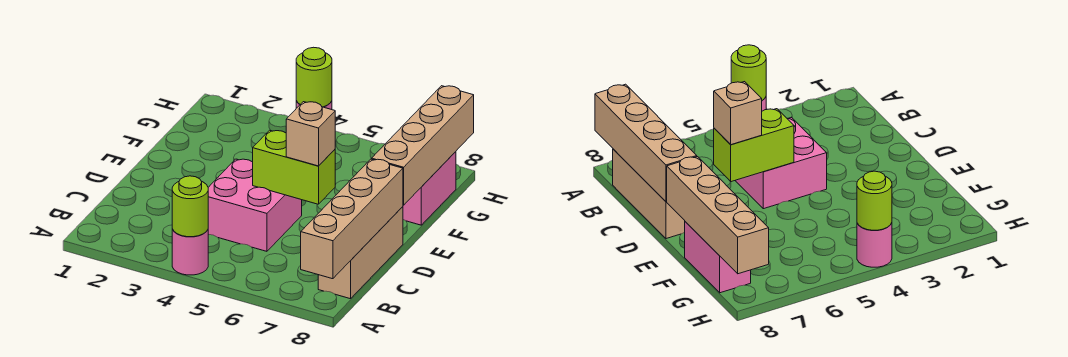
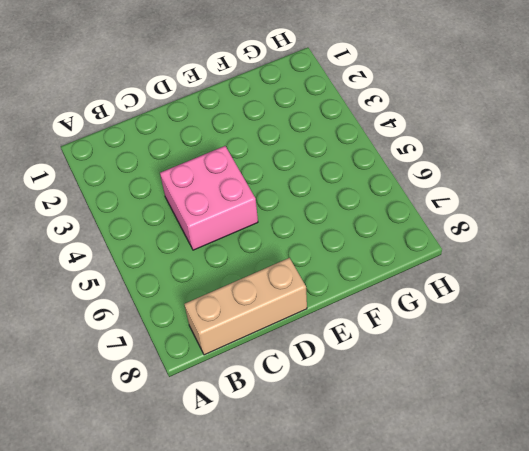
none -> pink 1x1 round brick [172,229,208,275]
none -> pink 1x2 brick [403,152,456,225]

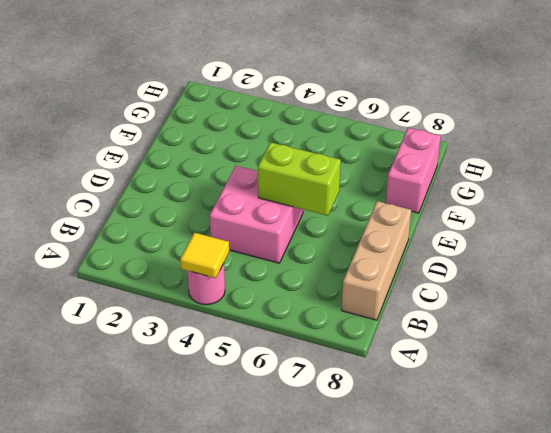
yellow 1x1 tile [180,233,229,278] -> lime 1x1 round brick [172,176,208,237]
none -> pink 1x1 round brick [857,223,892,267]
none -> tan 1x4 brick [301,159,403,279]

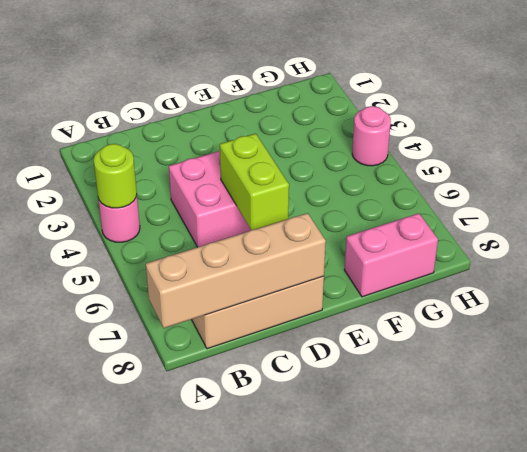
none -> tan 1x4 brick [372,86,474,205]
none -> lime 1x1 round brick [296,47,332,107]

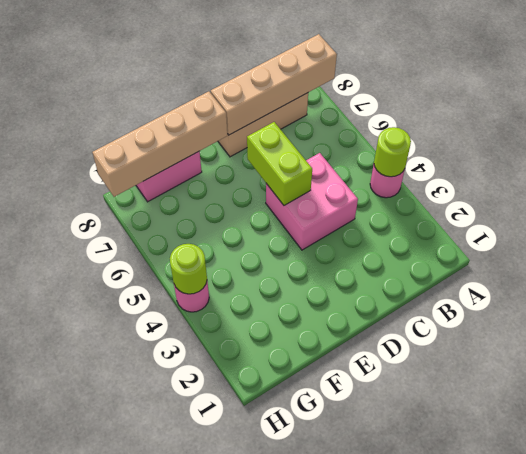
none -> tan 1x1 brick [286,102,335,166]

